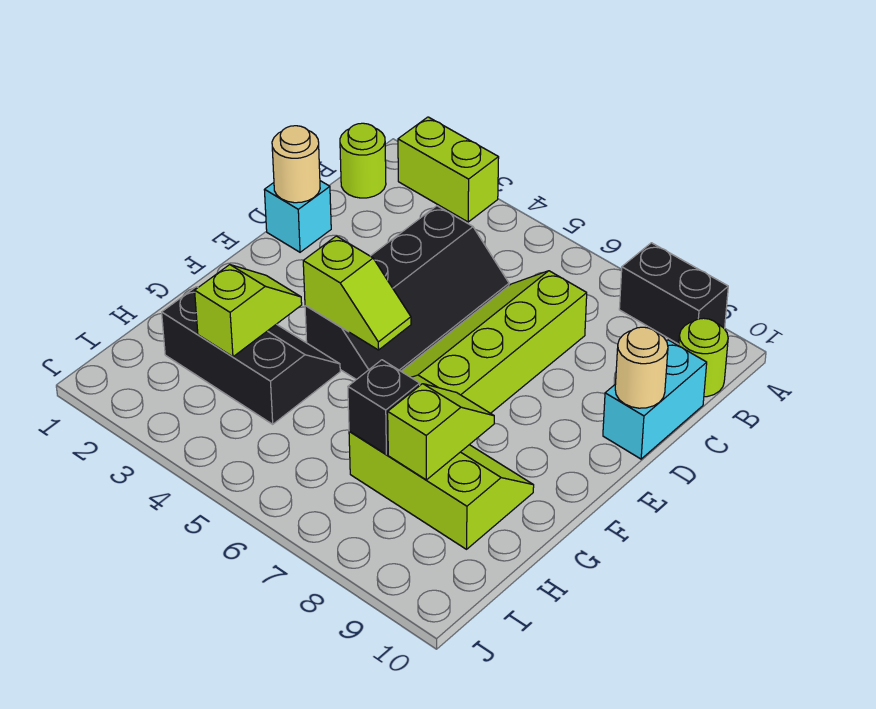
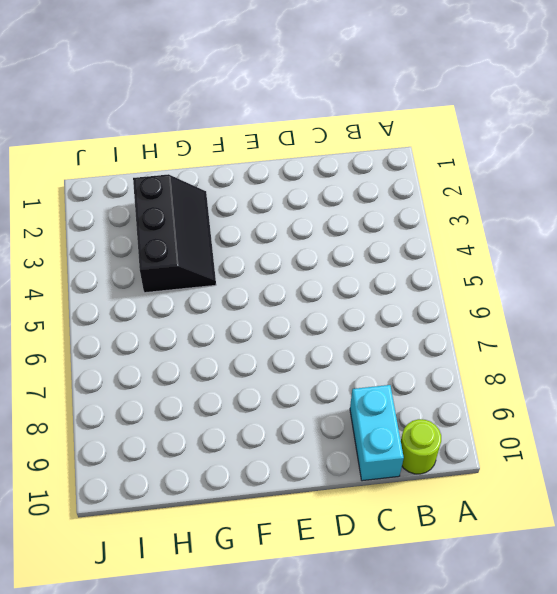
cyan 1x2 brick [350,385,404,481] -> cyan 1x2 brick turned to [603,340,707,459]
none -> lime 1x2 brick [398,117,499,222]
none -> black 1x2 brick [619,243,728,344]
none -> lime 1x1 round brick [340,123,386,198]

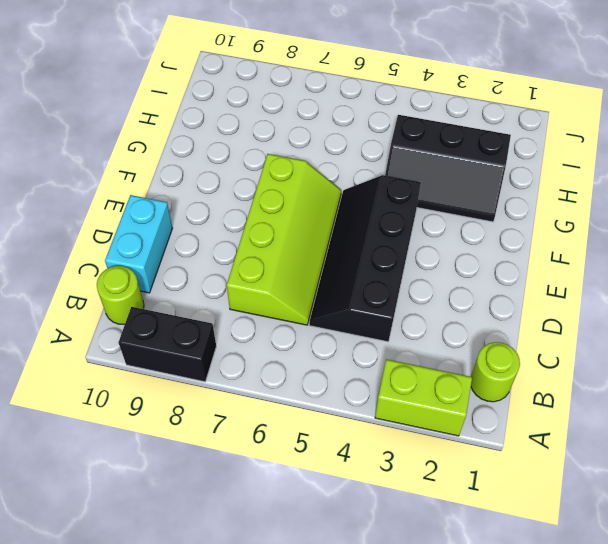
none -> cyan 1x1 brick [264,181,331,252]
none -> lime 2x3 slope [349,431,534,549]
none -> tan 1x1 round brick [272,126,320,203]

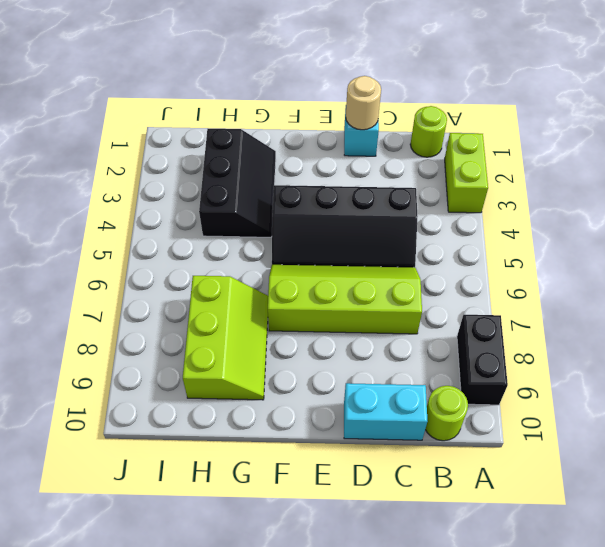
none -> tan 1x1 round brick [615,327,668,408]
none -> lime 1x2 slope [303,236,411,350]
none -> lime 1x2 slope [195,265,302,357]

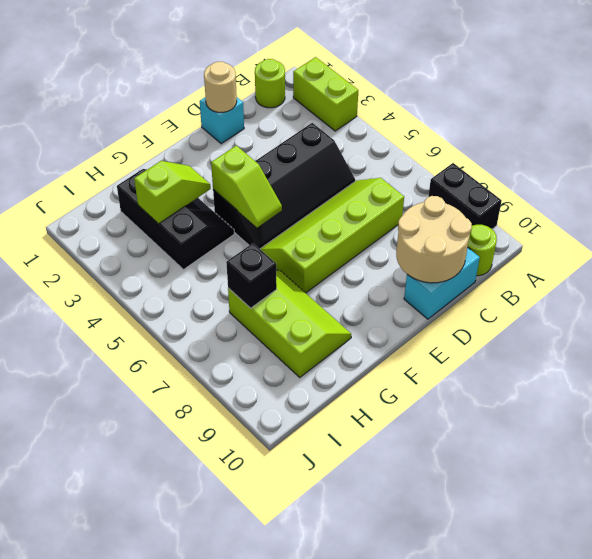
tan 2x2 round brick [396,196,472,283] -> tan 1x1 round brick [615,327,668,408]
none -> lime 1x2 slope [388,384,494,480]

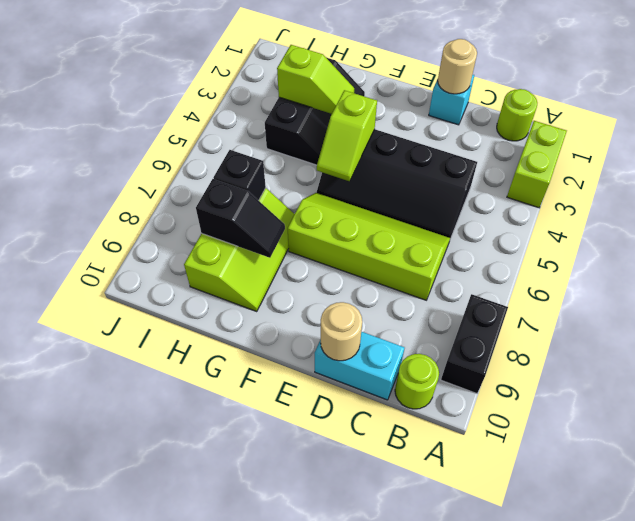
black 1x2 slope [196,179,285,258] -> lime 1x2 slope [388,384,494,480]

